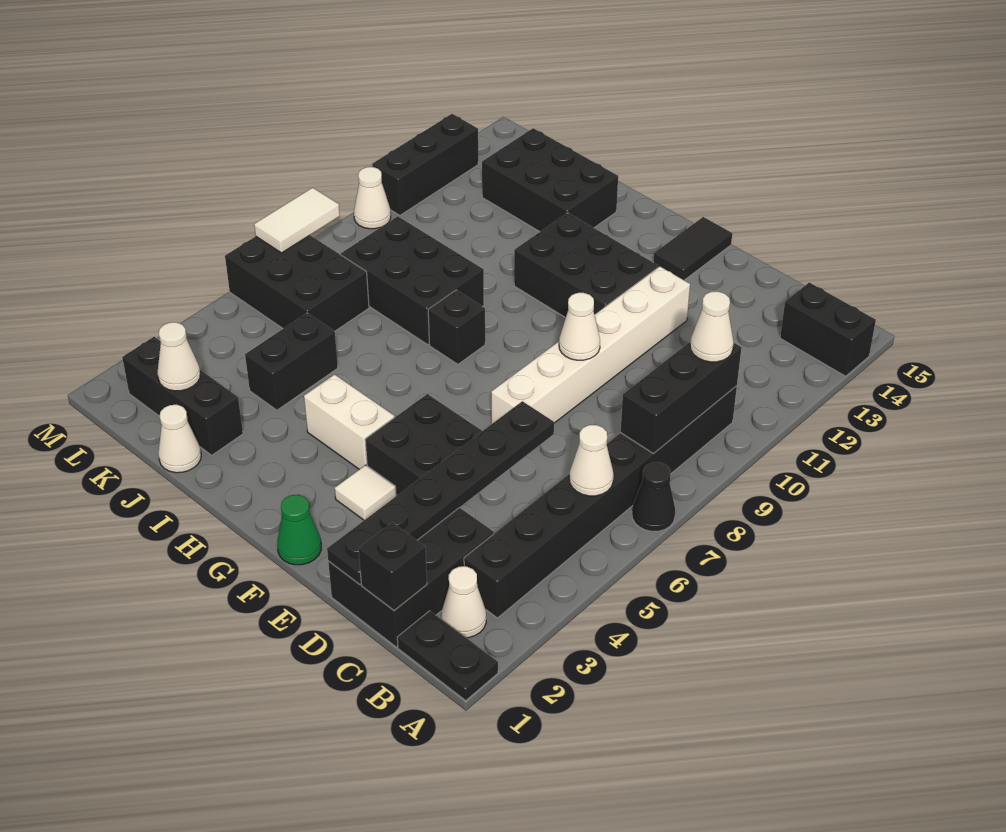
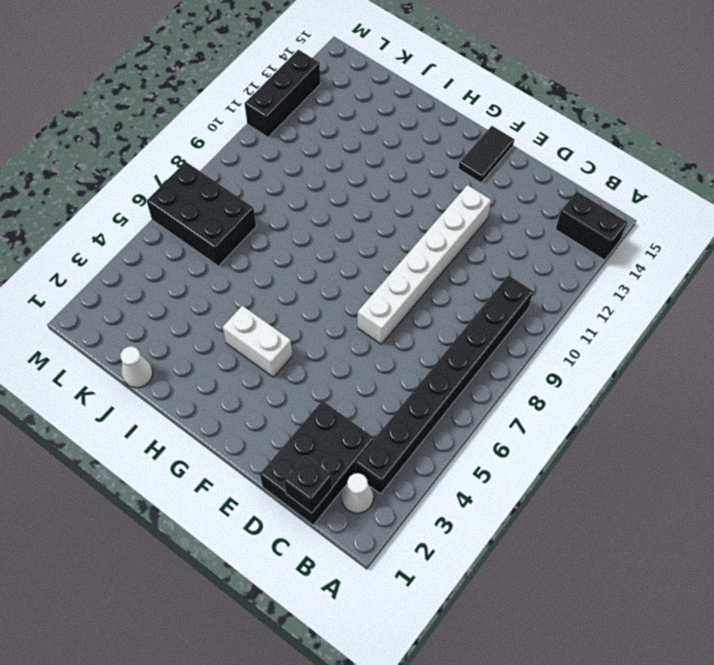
none -> black 1x2 plate [397,611,498,700]
none -> black 1x1 cone [632,462,675,531]
none -> black 2x2 brick [365,394,482,496]
none -> green 1x1 cone [277,495,321,565]

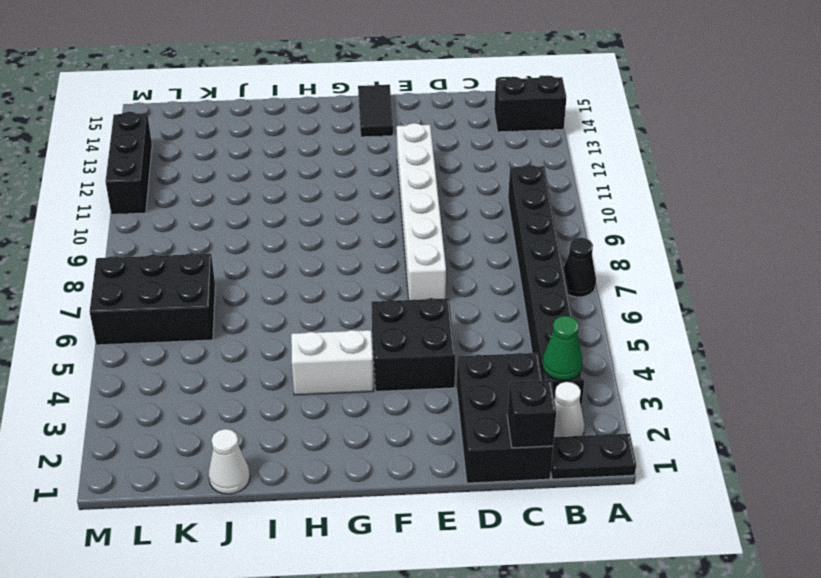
green 1x1 cone [542,316,582,380] -> green 1x1 cone moved to [277,495,321,565]
none -> white 1x1 tile [335,465,396,520]
none -> black 2x3 brick [514,213,658,318]
none -> black 1x1 brick [428,290,485,364]
none -> black 2x3 brick [341,216,484,345]

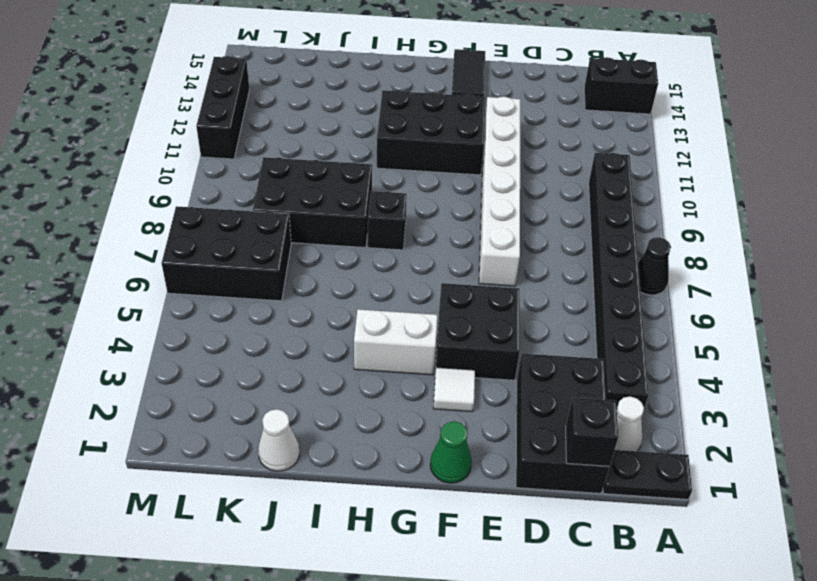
none -> black 2x3 brick [482,128,618,232]
none -> black 1x3 brick [122,337,243,455]
none -> black 1x2 brick [245,313,338,410]
none -> white 1x1 cone [354,167,391,229]

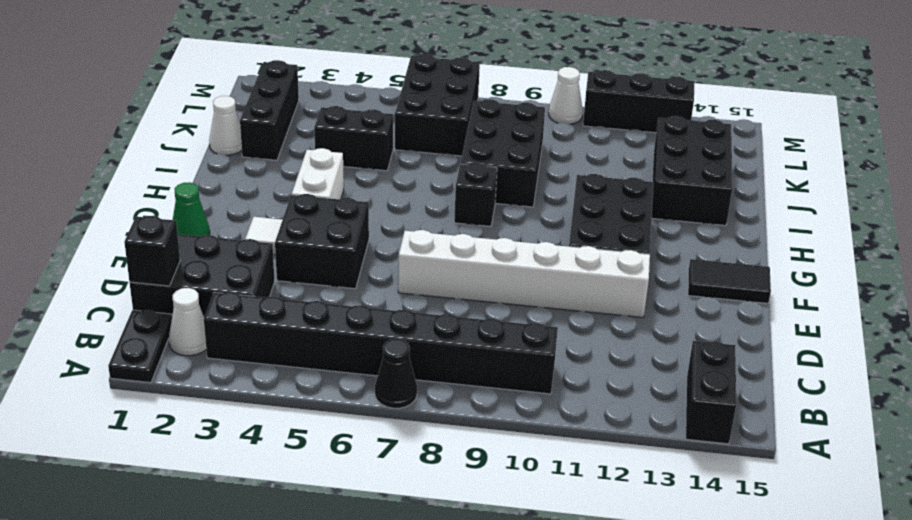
none -> white 1x1 cone [569,425,614,496]
none -> black 1x3 brick [621,342,741,454]
none -> black 1x6 plate [327,401,554,585]
none -> white 1x1 cone [559,293,600,360]

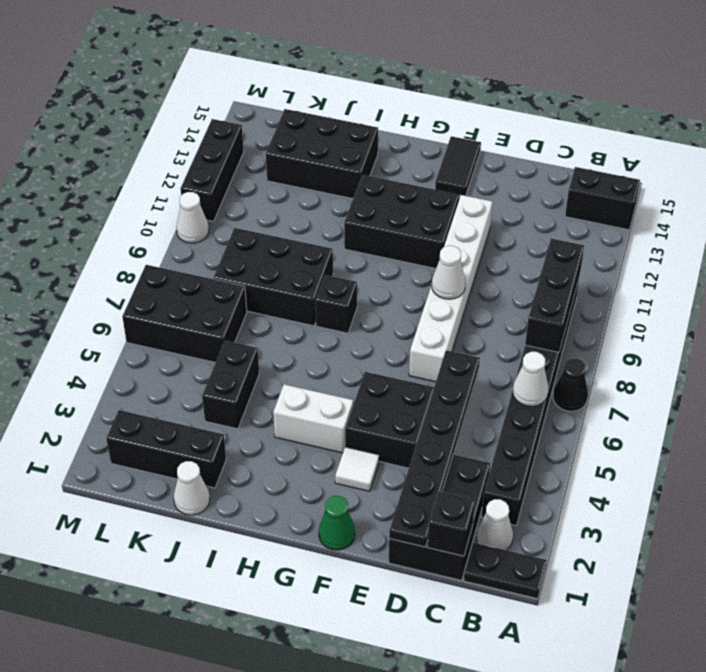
none -> white 1x1 cone [157,322,200,391]
none -> white 1x2 tile [254,188,340,253]
none -> white 1x1 cone [690,292,734,362]

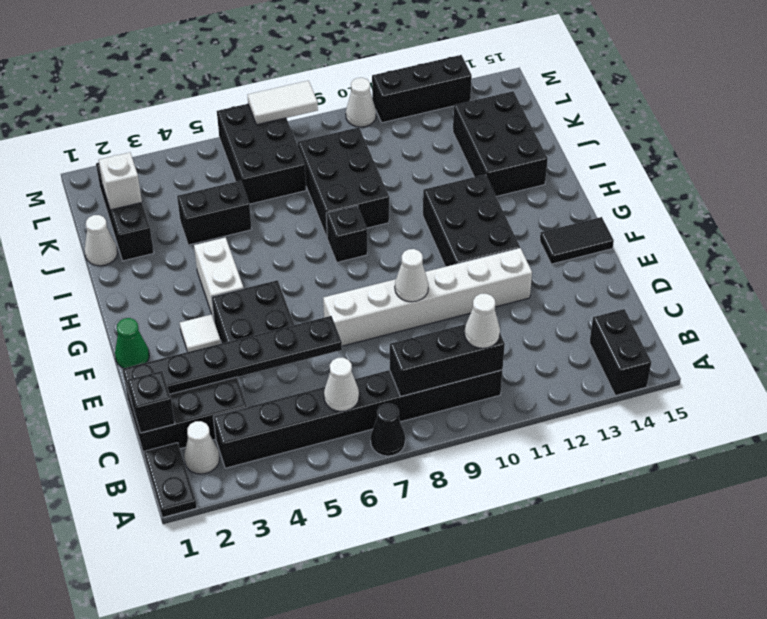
white 1x1 brick [99,152,142,210] -> white 1x1 cone [157,322,200,391]

